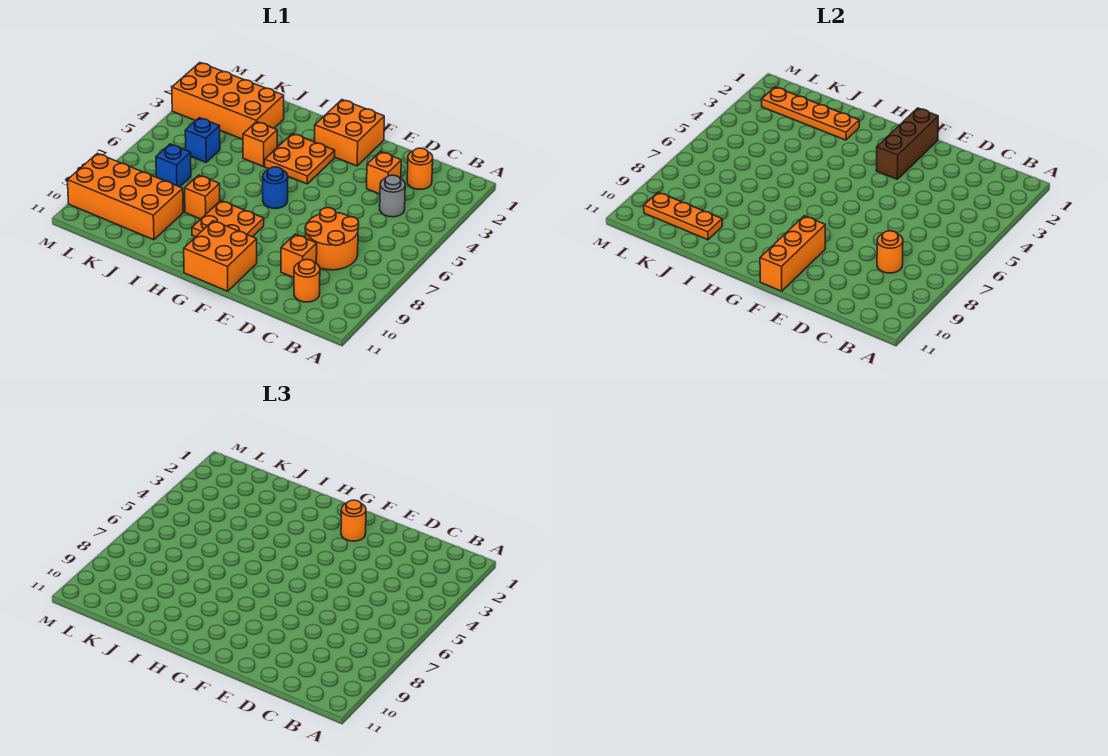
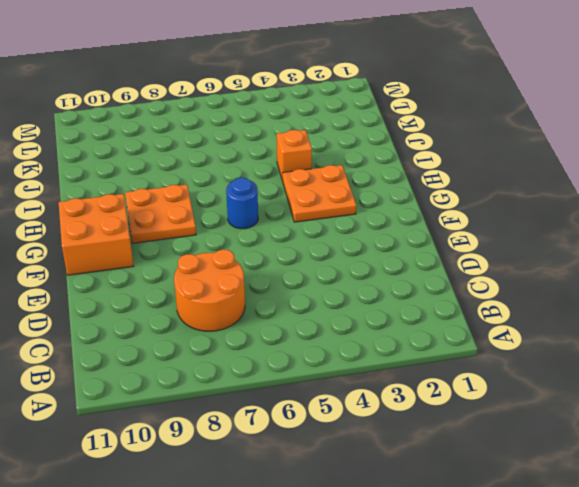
none -> orange 1x1 round brick [407,148,433,189]
none -> grey 1x1 round brick [380,175,405,217]
none -> orange 1x1 round brick [294,259,320,302]

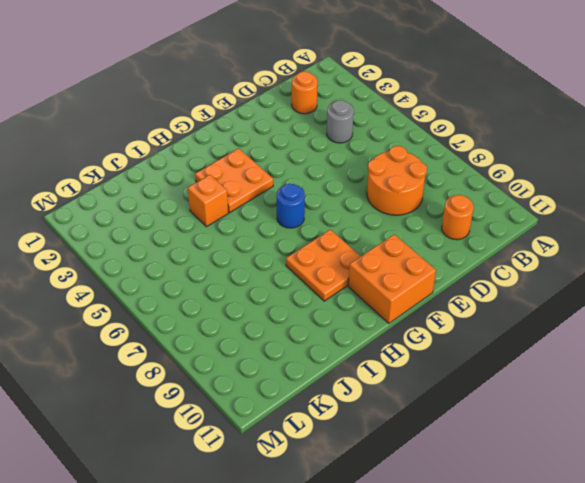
none -> orange 1x1 brick [367,152,401,194]
none -> orange 1x1 brick [281,234,317,278]
none -> orange 2x2 brick [315,100,384,166]

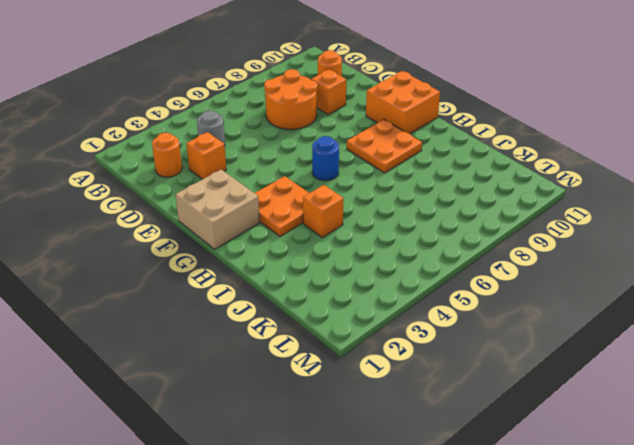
tan 2x2 brick [176,170,260,249] -> orange 2x2 brick [315,100,384,166]
none -> orange 1x1 brick [185,175,220,219]
none -> orange 2x4 brick [172,63,284,139]
none -> orange 2x4 brick [67,153,183,240]

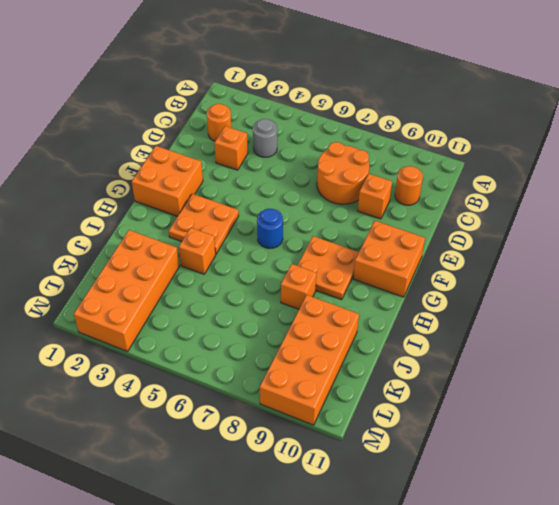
none -> blue 1x1 brick [185,118,220,162]
none -> blue 1x1 brick [156,144,191,187]
none -> orange 1x1 round brick [877,231,903,273]

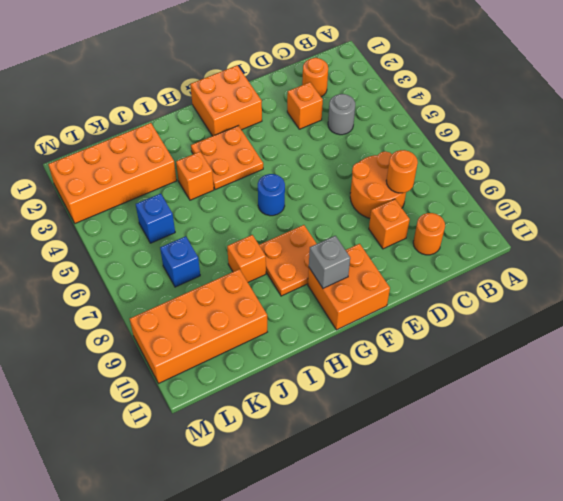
grey 1x1 brick [309,236,350,288] -> none
none -> brown 1x3 brick [876,108,938,179]
none -> orange 1x3 brick [760,216,825,291]
none -> orange 1x4 plate [762,87,859,140]

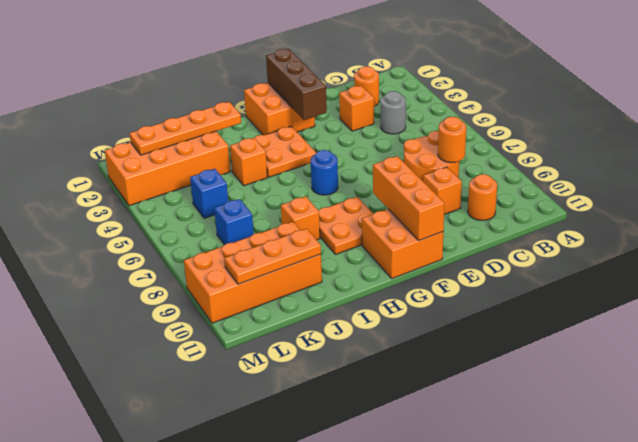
none -> orange 1x1 round brick [341,500,366,541]

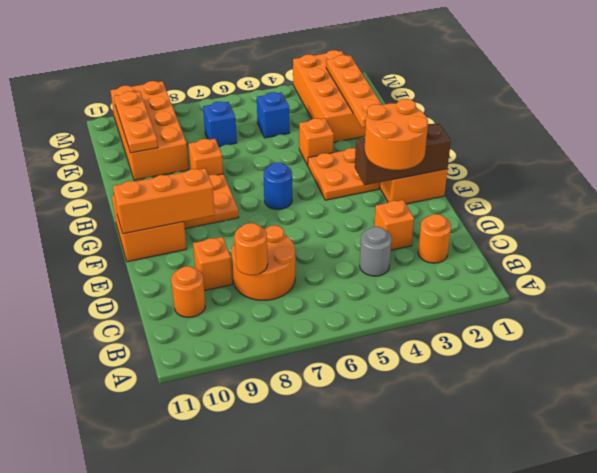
orange 2x2 round brick [364,99,428,170] -> orange 1x1 round brick [341,500,366,541]

